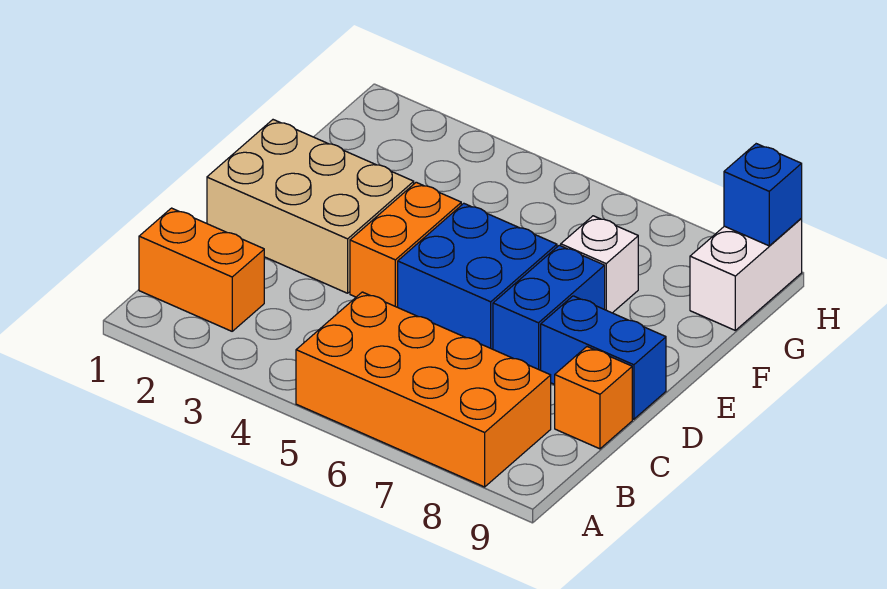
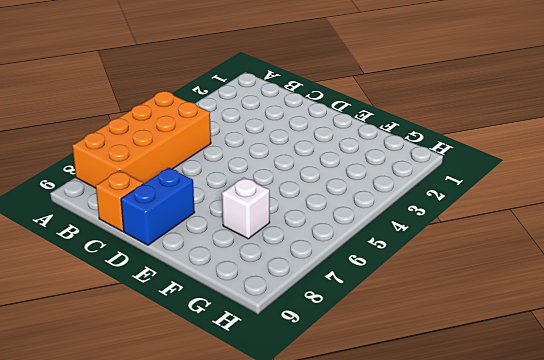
none -> orange 1x2 brick [139,208,264,331]
none -> tan 2x3 brick [207,120,414,293]

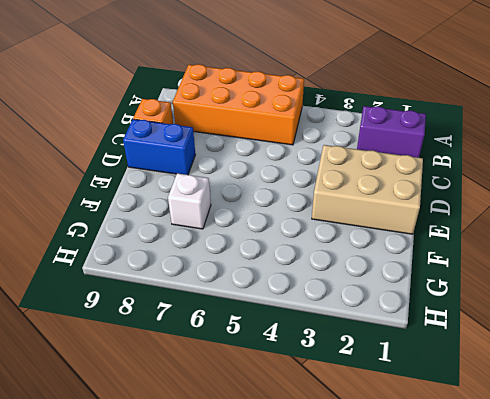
purple 1x2 brick [357,106,426,158] -> orange 1x2 brick [139,208,264,331]
none -> orange 1x2 brick [350,182,461,307]
none -> blue 2x2 brick [398,203,557,349]

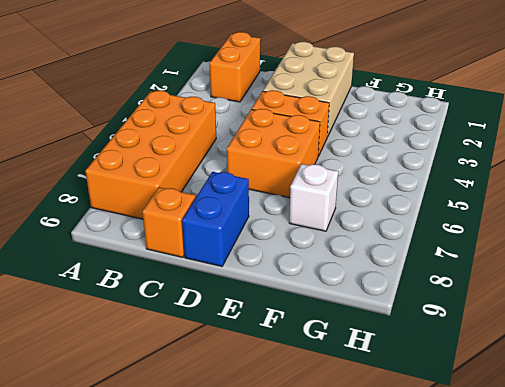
orange 2x2 brick [227,109,320,198] -> blue 2x2 brick [398,203,557,349]
none -> blue 1x2 brick [493,245,605,370]
none -> white 1x2 brick [690,219,802,330]

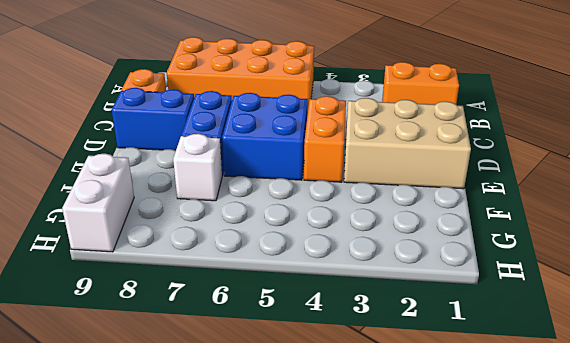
none -> blue 1x1 brick [724,144,802,246]

